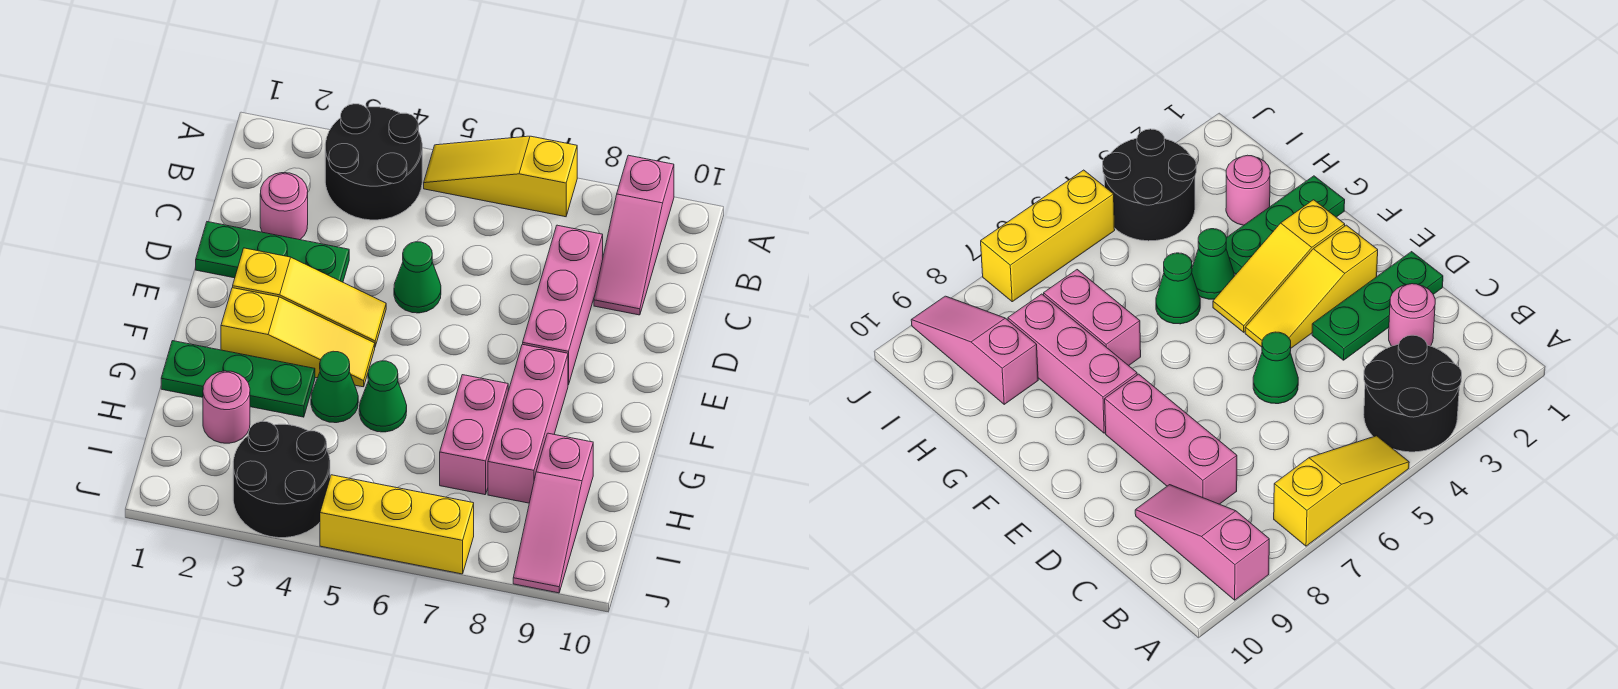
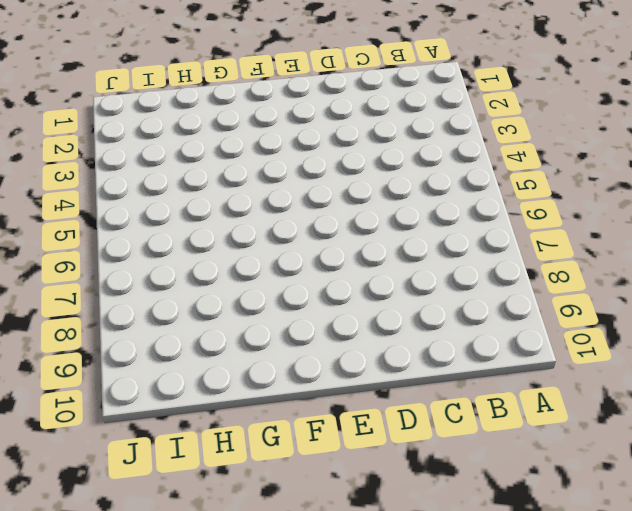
none -> black 2x2 round brick [325,104,422,220]
none -> yellow 1x3 slope [424,136,577,217]
none -> pink 1x3 slope [594,155,674,315]

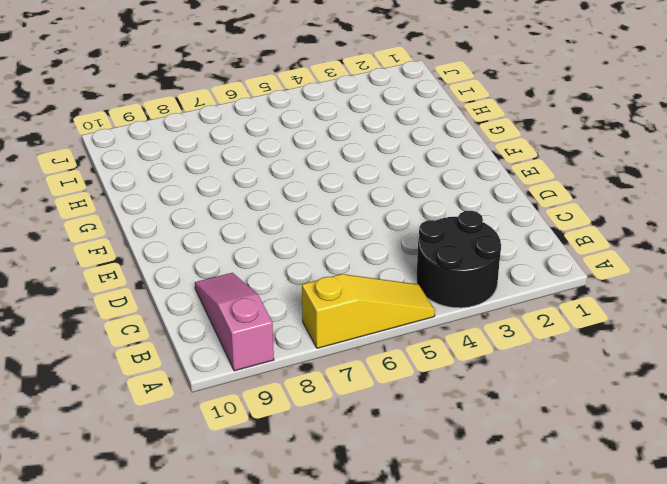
none -> pink 1x1 round brick [260,173,308,240]
none -> pink 1x3 brick [523,225,603,385]
none -> green 1x3 plate [196,222,349,282]

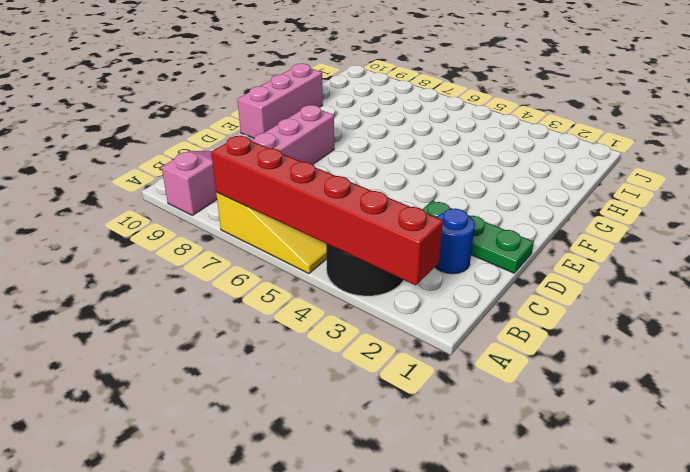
red 1x6 brick [211,136,443,285] -> none
blue 1x1 round brick [435,208,475,274] -> pink 1x1 round brick [260,173,308,240]
pink 1x3 brick [237,63,323,138] -> pink 1x3 brick moved to [488,344,568,503]
none -> green 1x1 cone [394,242,441,313]
none -> yellow 1x3 slope [233,248,386,346]
none -> yellow 1x3 slope [221,288,375,387]

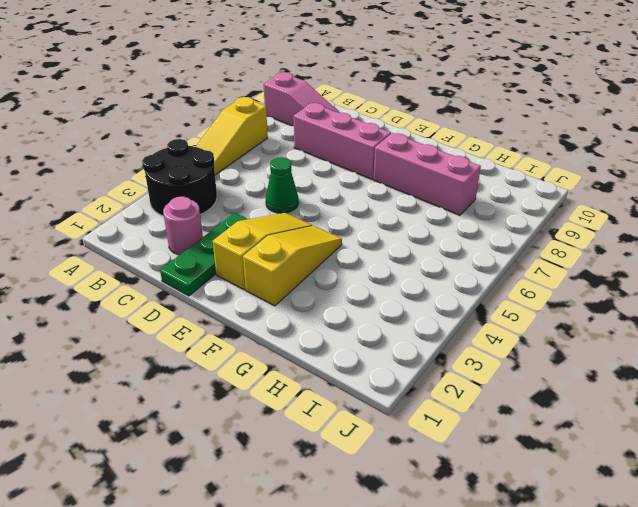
none -> green 1x3 plate [161,341,315,417]
none -> green 1x1 cone [311,351,358,423]
none -> green 1x1 cone [359,361,407,432]

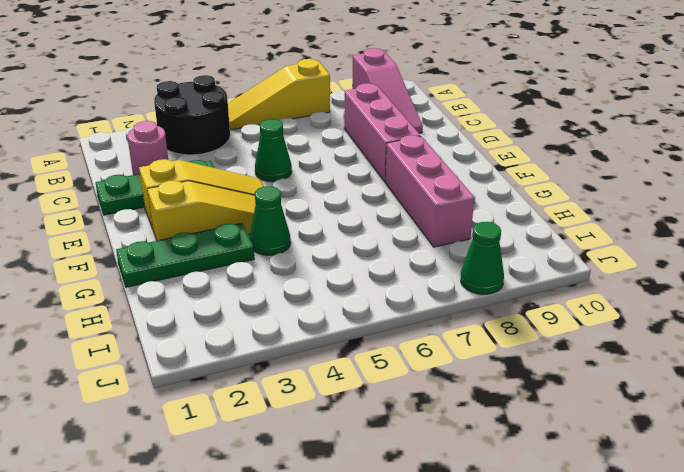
green 1x1 cone [461,222,504,294] -> green 1x1 cone moved to [359,361,407,432]
none -> pink 1x2 brick [440,375,508,495]
none -> pink 1x1 round brick [203,371,250,443]
none -> pink 1x3 slope [513,433,593,593]

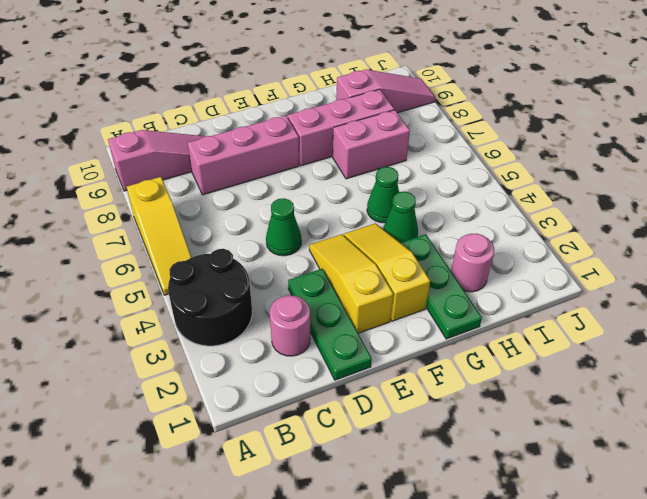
none -> black 2x2 round brick [233,421,330,538]
none -> yellow 1x3 brick [320,475,474,574]

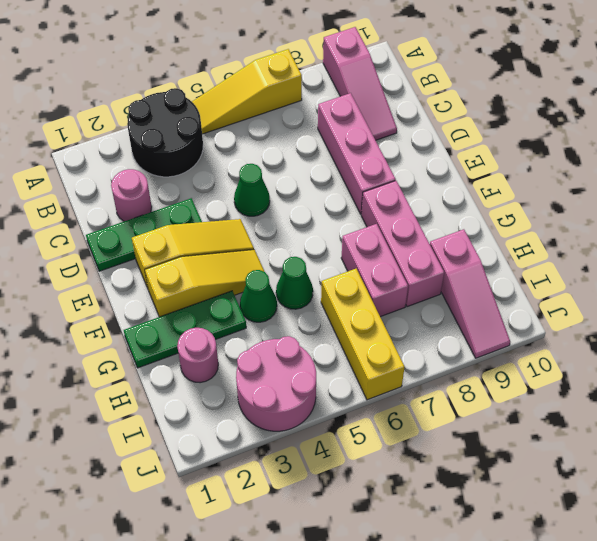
yellow 1x3 brick [321,269,405,400] -> yellow 1x3 brick turned to [320,475,474,574]
pink 2x2 round brick [236,336,316,431] -> black 2x2 round brick [233,421,330,538]

